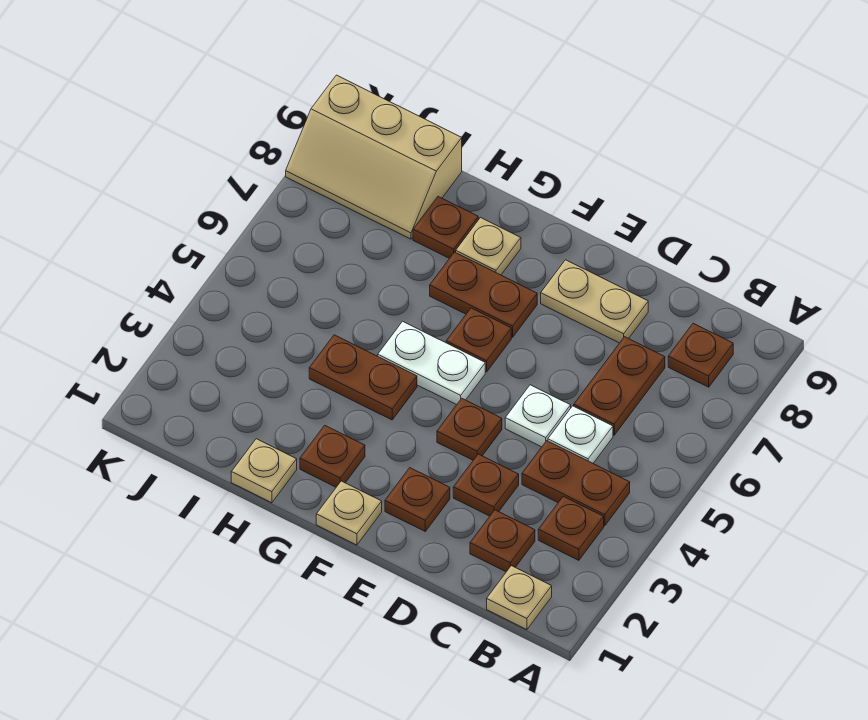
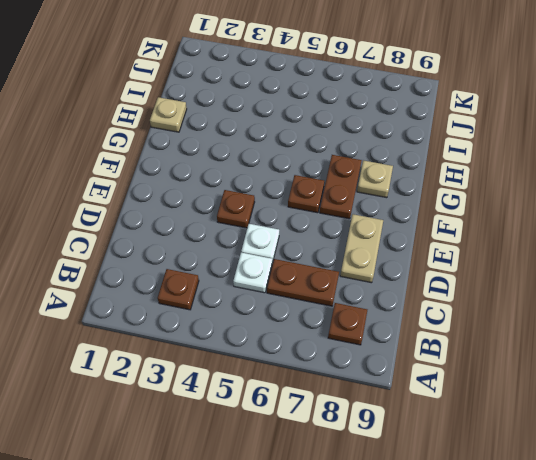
none -> tan 1x1 plate [487,566,552,630]
none -> brown 1x2 plate [522,441,630,526]
none -> brown 1x1 plate [470,510,535,572]

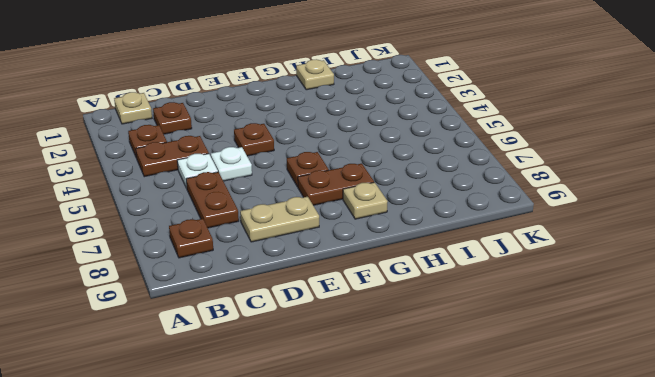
none -> brown 1x1 plate [453,454,519,516]
none -> brown 1x1 plate [385,468,450,531]
none -> tan 1x1 plate [316,481,382,545]

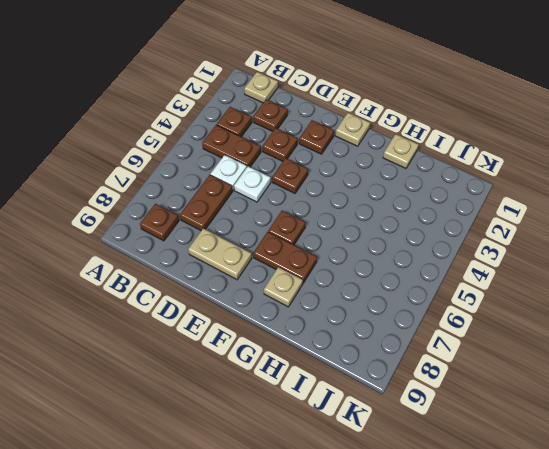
none -> white 1x2 plate [378,321,485,405]
none -> brown 1x1 plate [300,425,365,487]
none -> brown 1x2 plate [309,335,417,420]

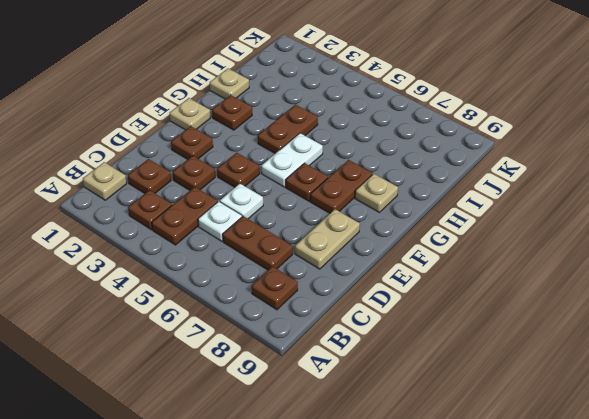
none -> brown 1x1 plate [413,197,478,258]
none -> tan 2x3 slope [286,75,462,239]

